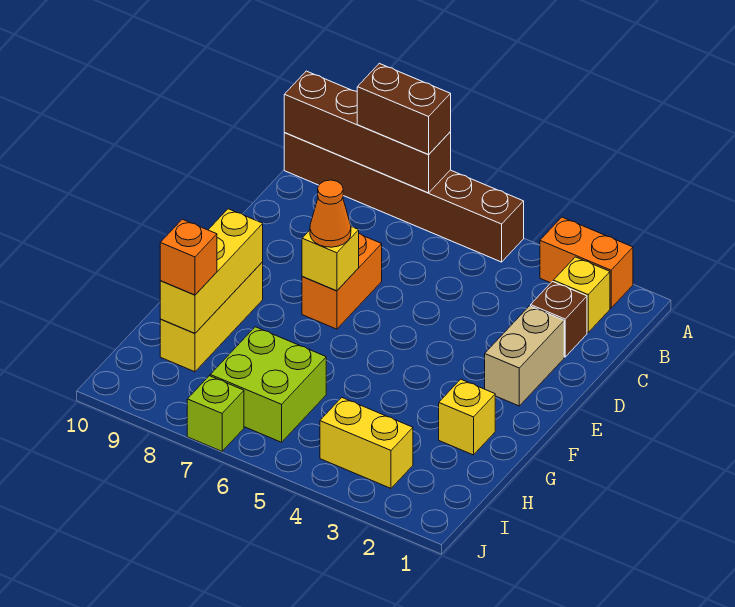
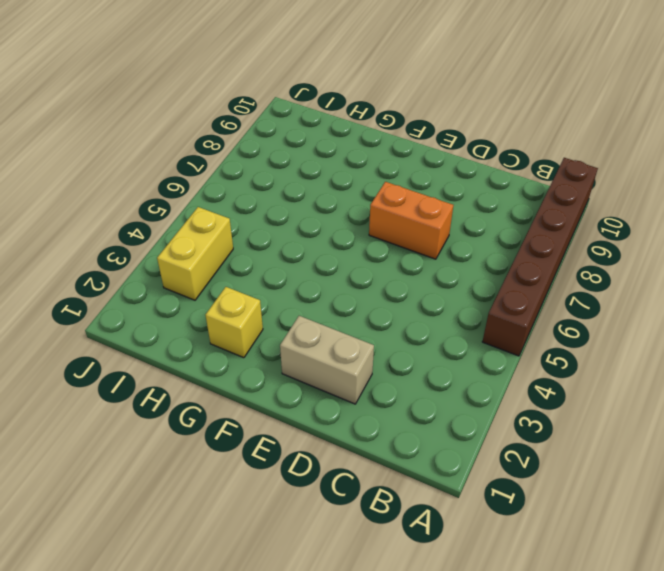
none -> orange 1x2 brick [540,217,633,308]
none -> yellow 1x1 brick [553,257,610,333]
none -> brown 1x1 brick [531,282,587,357]

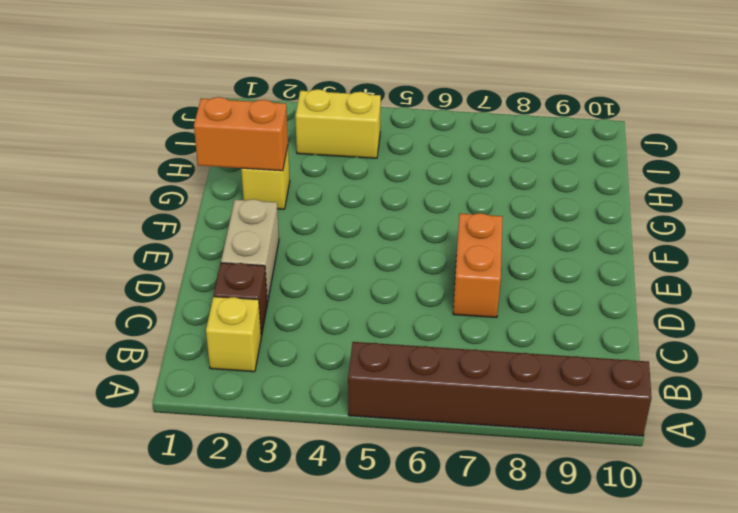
orange 1x2 brick [194,97,288,171] -> orange 1x2 brick moved to [540,217,633,308]
none -> yellow 1x3 brick [160,262,263,372]
none -> lime 2x2 brick [210,327,326,442]
none -> lime 1x1 brick [187,376,244,451]

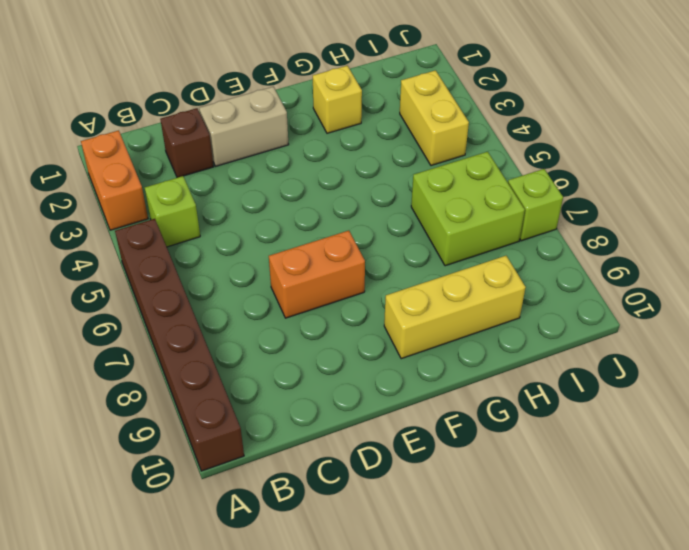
lime 1x1 brick [145,176,200,247] -> none
none -> yellow 1x1 brick [553,257,610,333]
none -> brown 1x4 brick [284,71,451,193]
none -> yellow 1x1 brick [302,227,359,291]

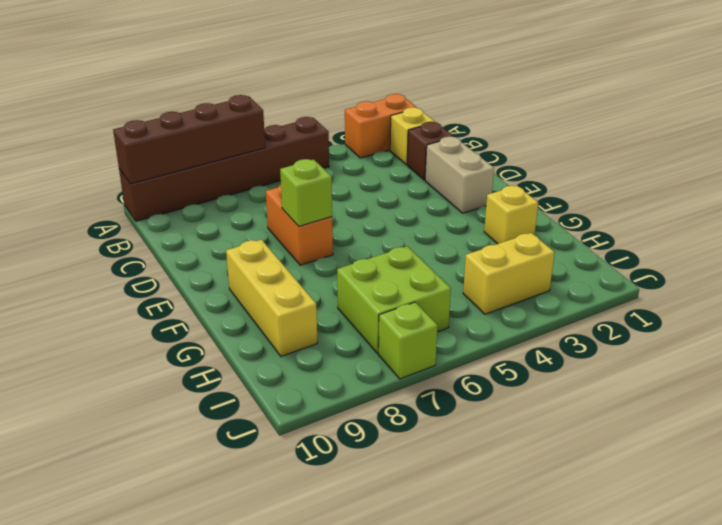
lime 1x1 brick [280,159,332,226] -> yellow 1x1 brick [302,227,359,291]
none -> yellow 1x3 brick [160,209,263,333]
none -> brown 1x2 brick [357,63,451,154]
none -> orange 1x1 cone [310,180,351,247]

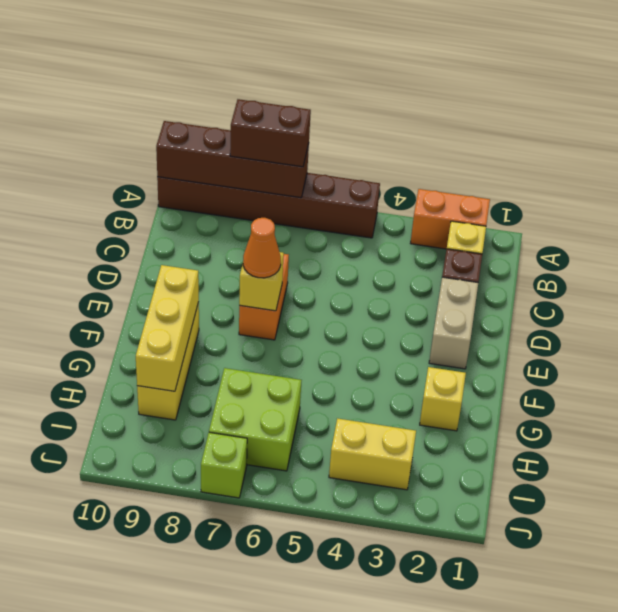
none -> orange 1x1 brick [160,219,217,295]

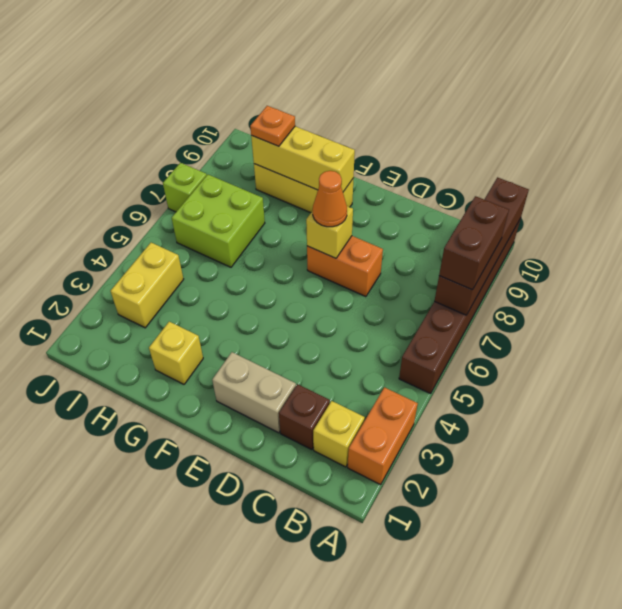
orange 1x1 plate [250,106,295,146] -> orange 1x1 brick [160,219,217,295]

